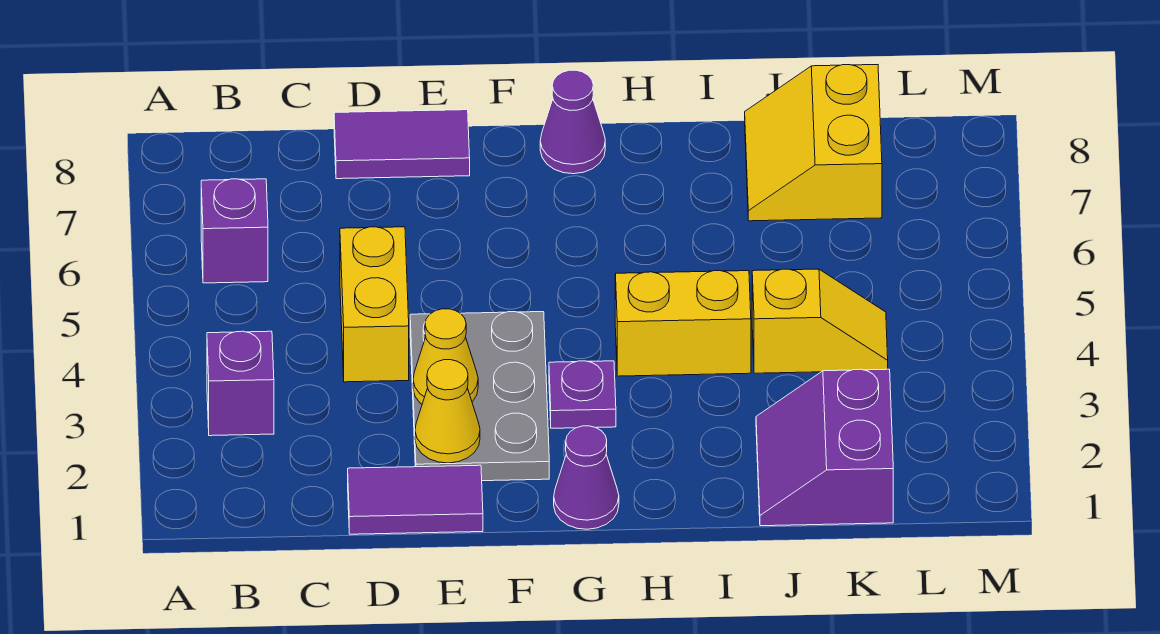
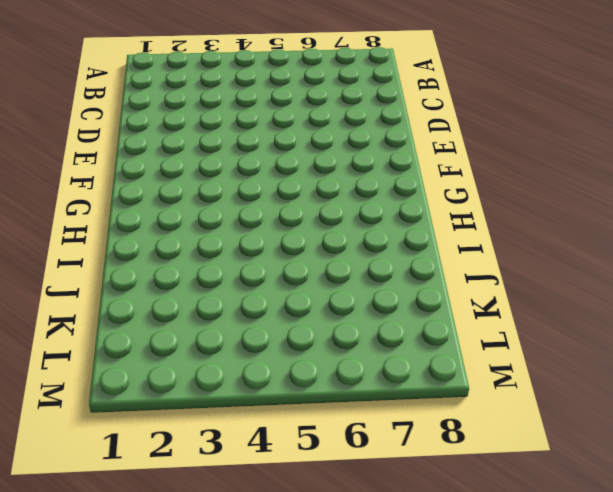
none -> purple 1x1 brick [207,331,274,436]
none -> purple 1x1 brick [201,179,268,283]
none -> purple 1x2 tile [348,465,483,534]

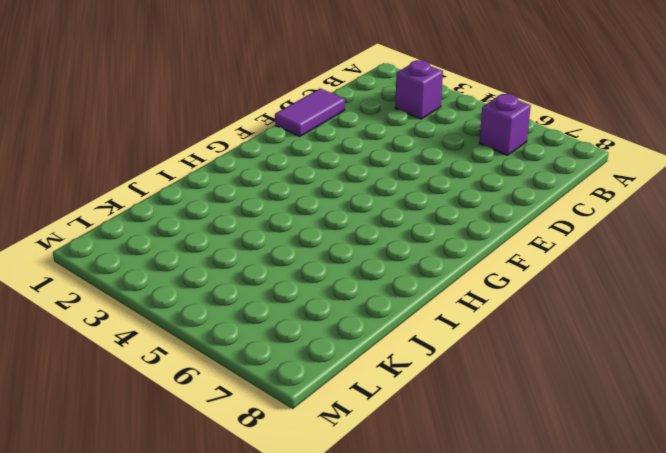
none -> yellow 1x2 brick [340,227,409,382]
none -> purple 1x2 tile [334,110,470,179]
none -> grey 2x3 plate [410,312,549,481]

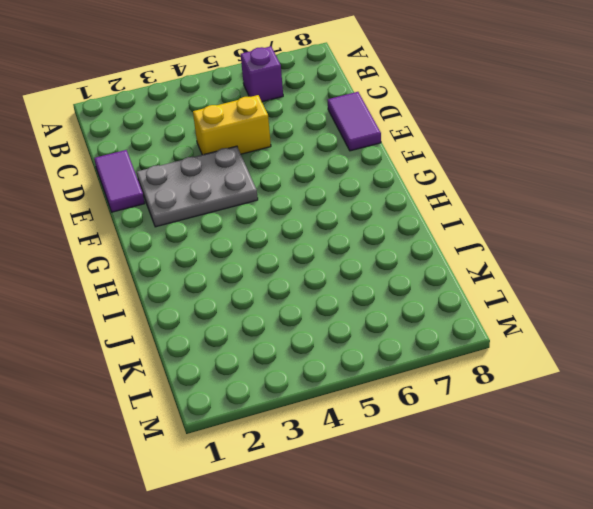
none -> purple 1x1 brick [207,331,274,436]
none -> purple 1x1 cone [554,426,619,529]
none -> purple 1x1 plate [549,361,616,428]

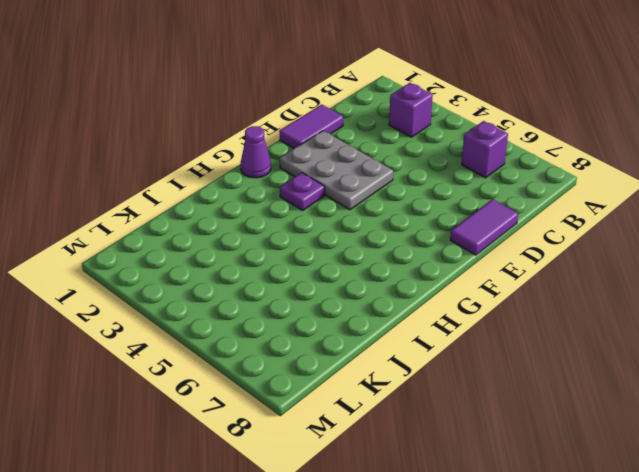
none -> yellow 1x2 brick [340,227,409,382]
none -> purple 1x1 cone [540,70,605,174]
none -> yellow 1x2 brick [615,271,751,376]

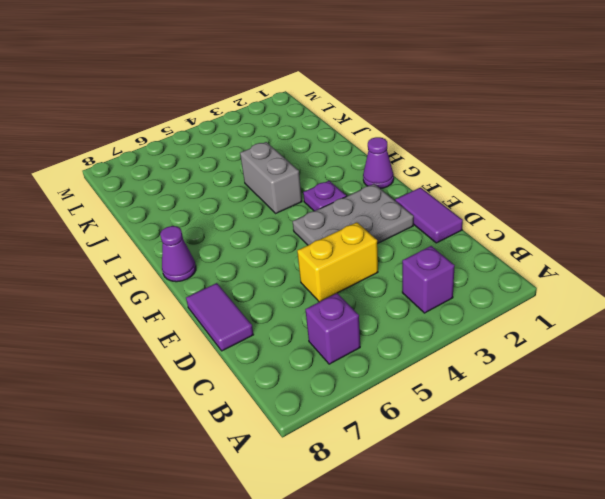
grey 1x2 brick [240,142,302,213] -> yellow 1x2 brick [615,271,751,376]
none -> purple 2x2 slope [756,369,893,526]
none -> yellow 1x2 slope [752,269,888,373]
none -> yellow 2x2 slope [745,65,882,221]

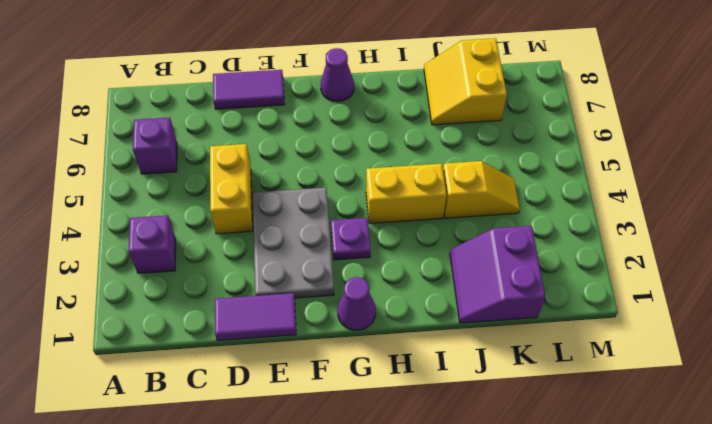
none -> yellow 1x1 cone [415,360,480,463]
none -> yellow 1x1 cone [413,309,478,404]

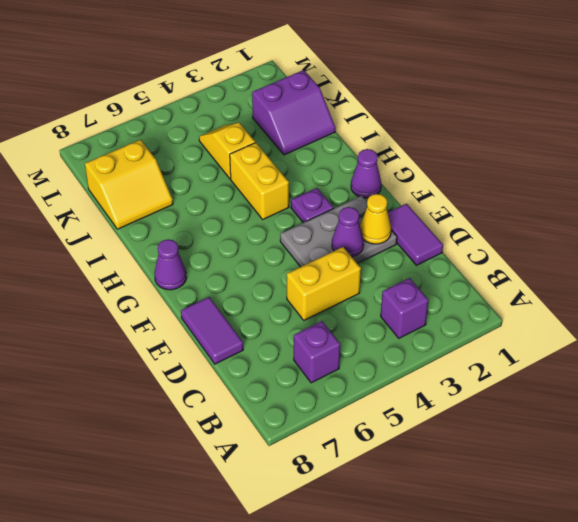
purple 1x1 cone [332,207,364,257] -> yellow 1x1 cone [413,309,478,404]

